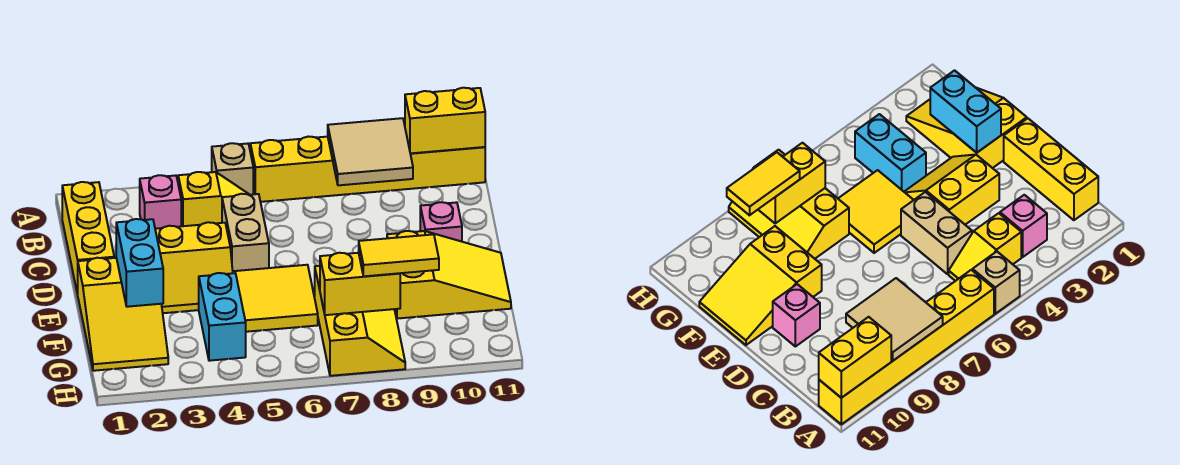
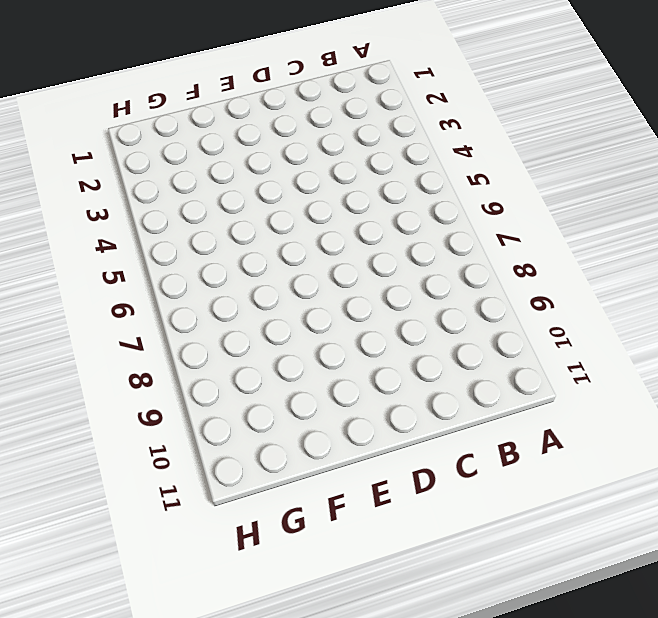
none -> tan 1x1 brick [212,143,253,195]
none -> yellow 1x6 brick [250,137,485,202]
none -> yellow 1x3 brick [62,182,114,295]

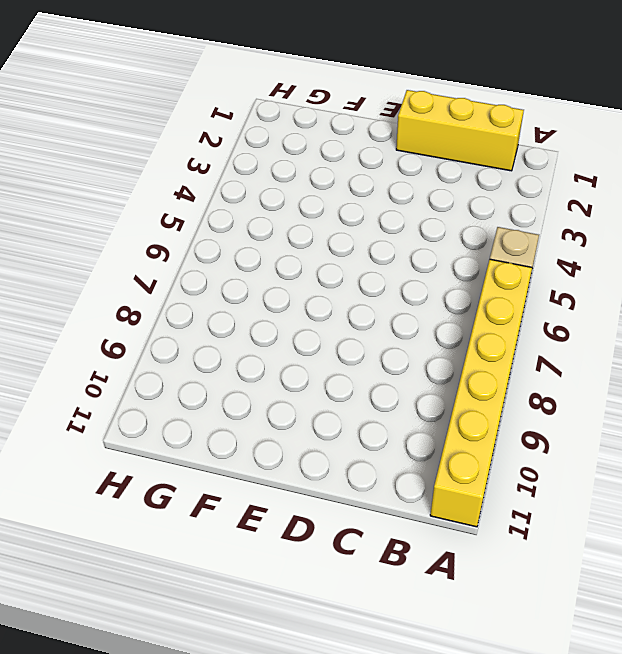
none -> pink 1x1 brick [140,175,181,229]
none -> yellow 1x2 slope [178,172,249,226]
none -> tan 1x2 brick [222,194,269,271]

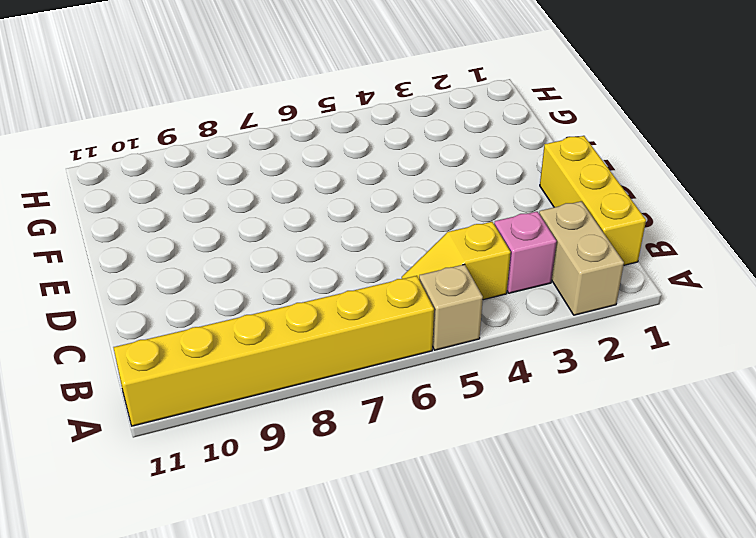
tan 1x2 brick [539,201,624,315] -> tan 1x2 brick moved to [222,194,269,271]
none -> yellow 2x2 slope [155,222,233,313]
none -> pink 1x1 brick [420,202,462,242]
none -> yellow 2x3 slope [78,258,168,371]

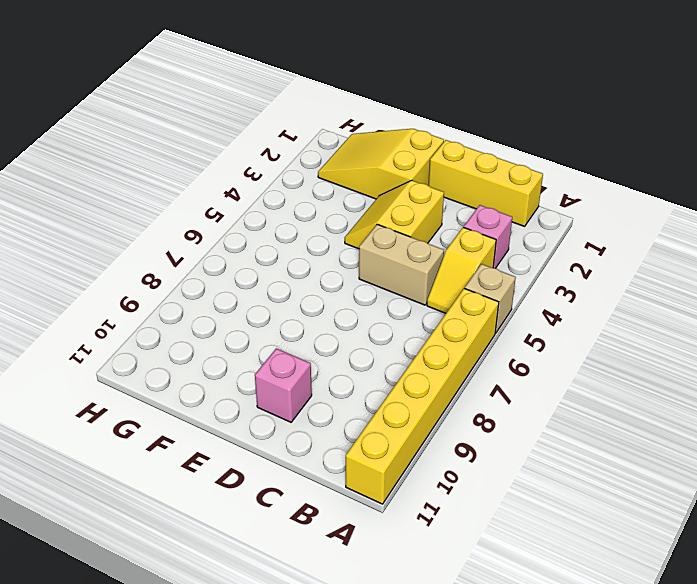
none -> yellow 2x2 tile [233,265,318,332]
none -> yellow 2x3 slope [387,231,511,319]
none -> cyan 1x2 brick [199,273,246,361]

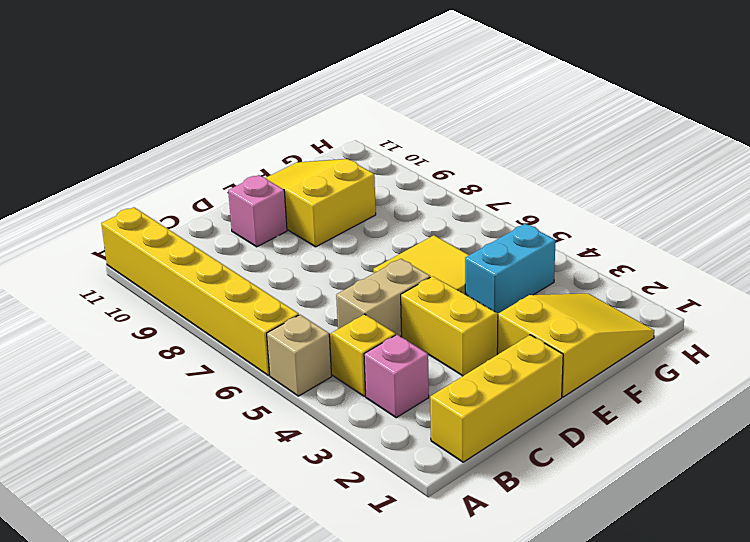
none -> yellow 2x3 slope [315,266,405,376]
none -> tan 2x2 tile [328,118,413,185]
none -> yellow 1x2 brick [405,88,485,153]

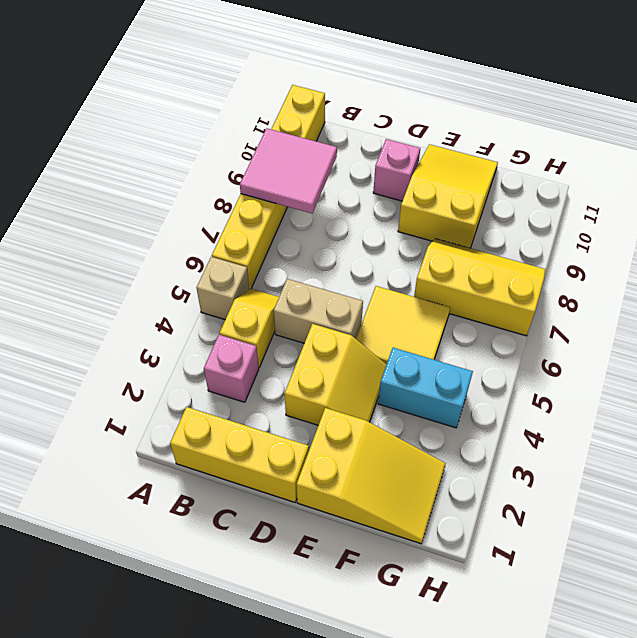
pink 2x2 tile [240,128,337,213] -> tan 2x2 tile [328,118,413,185]
none -> yellow 1x2 brick [405,88,485,153]
none -> cyan 1x2 brick [116,219,163,307]
none -> yellow 1x2 brick [320,253,400,315]

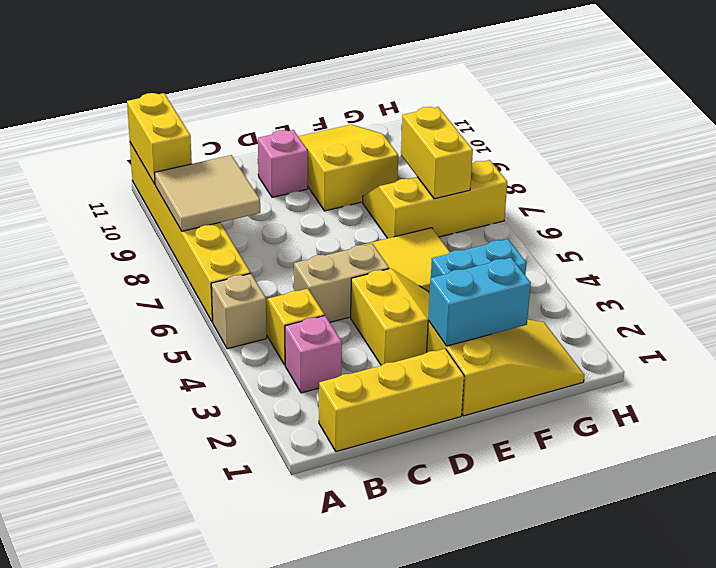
none -> yellow 1x2 tile [359,234,439,276]

